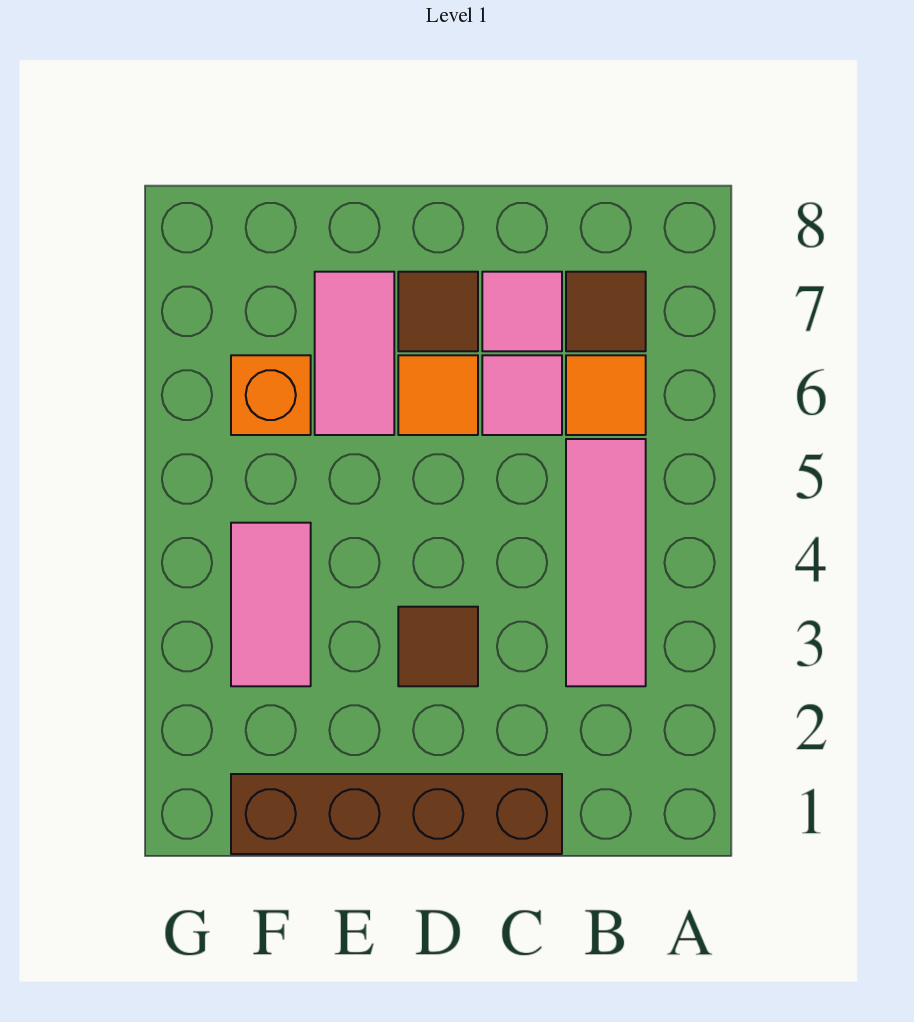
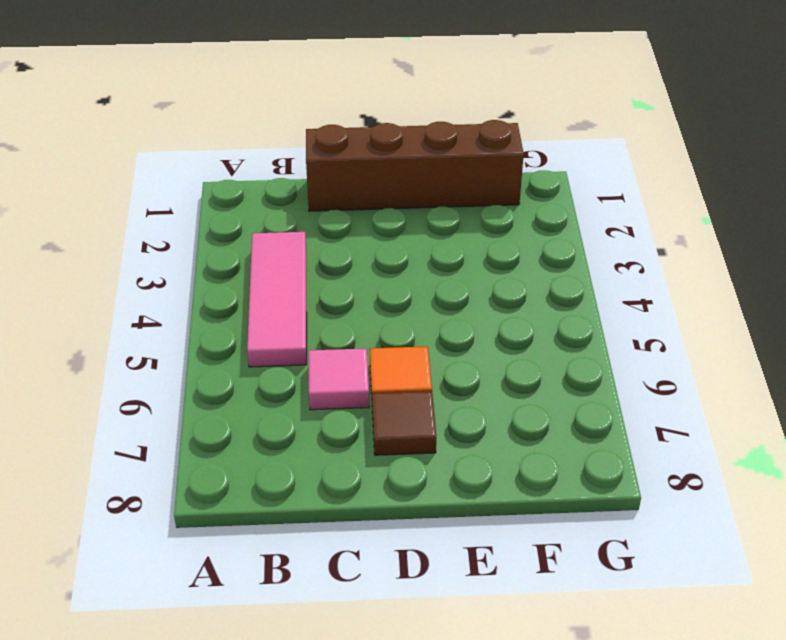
none -> orange 1x1 tile [566,355,646,435]
none -> brown 1x1 tile [566,272,646,351]
none -> pink 1x1 tile [482,272,562,351]

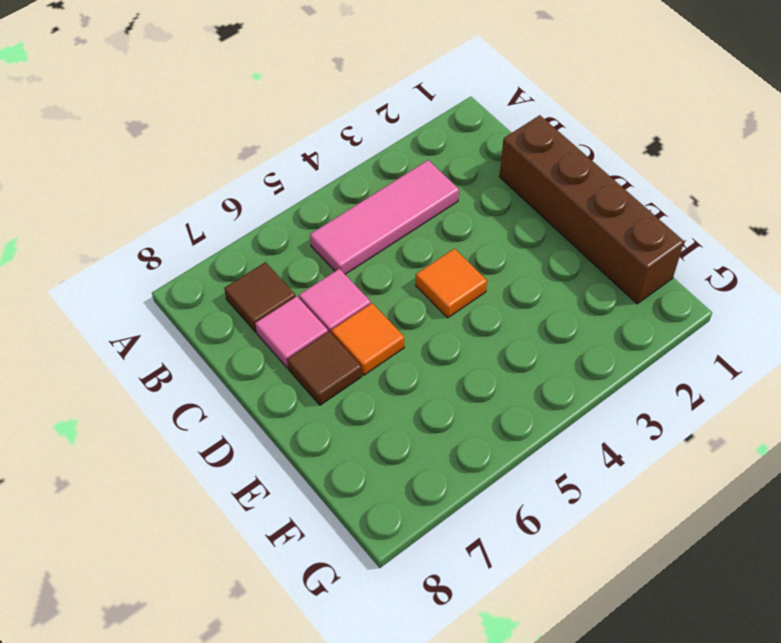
orange 1x1 tile [416,249,487,318] -> orange 1x1 tile moved to [566,355,646,435]
none -> brown 1x1 tile [398,607,478,686]
none -> pink 1x2 tile [315,272,394,435]
none -> pink 1x2 tile [231,523,311,686]

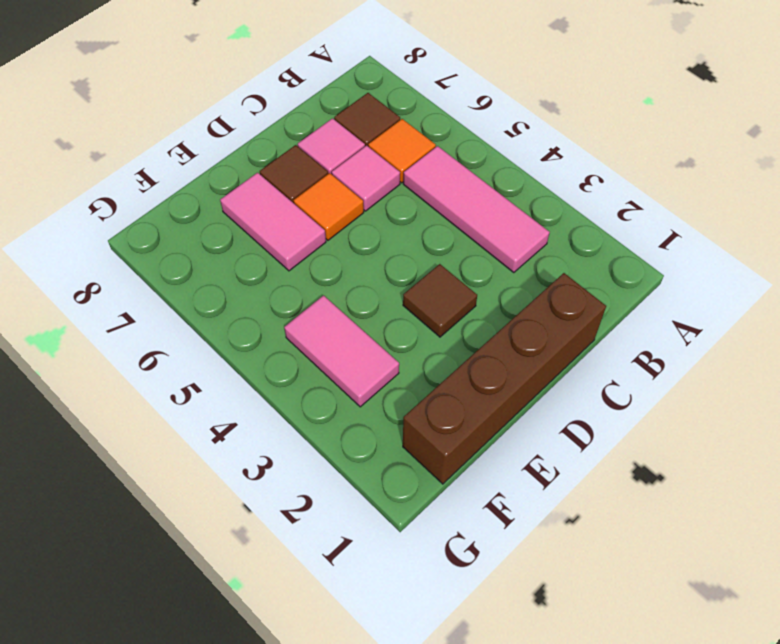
none -> orange 1x1 brick [231,355,311,435]

